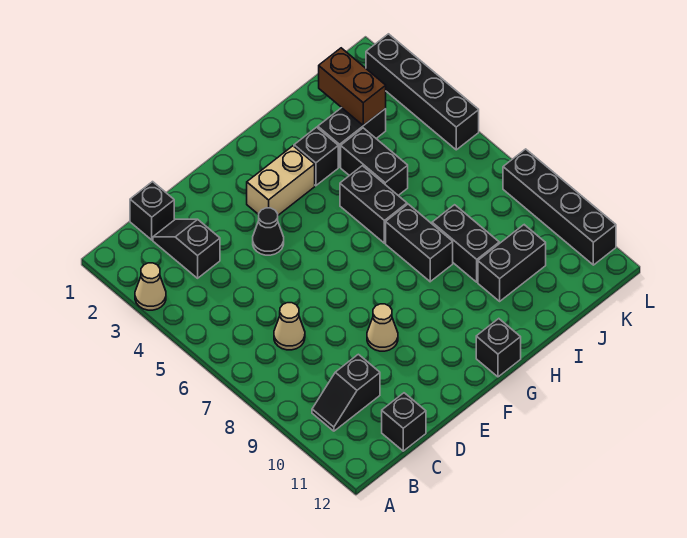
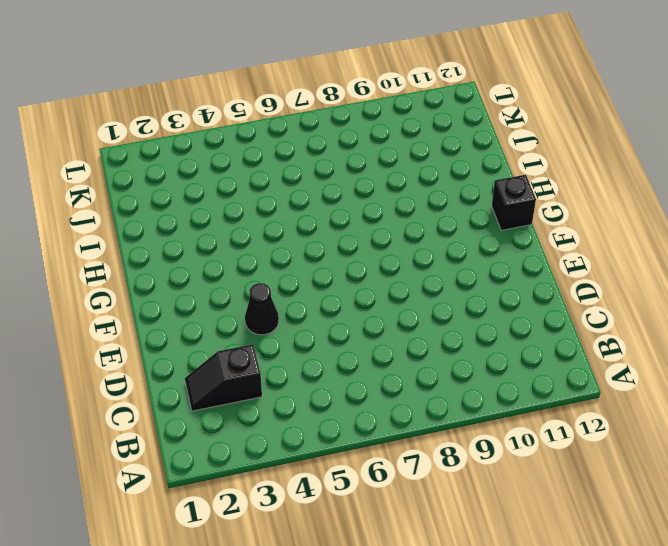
none -> tan 1x1 cone [135,263,166,310]
none -> black 1x2 slope [312,354,380,431]
none -> black 1x1 brick [130,182,174,240]

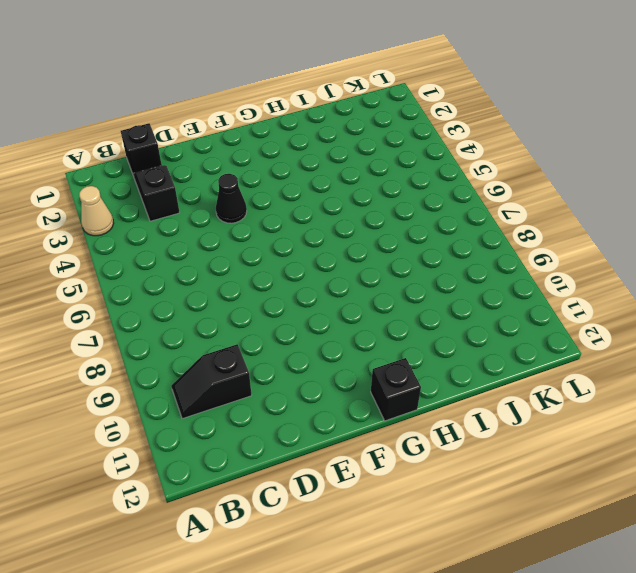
none -> tan 1x1 cone [274,303,305,350]
none -> black 1x1 brick [382,393,426,451]
none -> tan 1x1 cone [367,304,398,351]

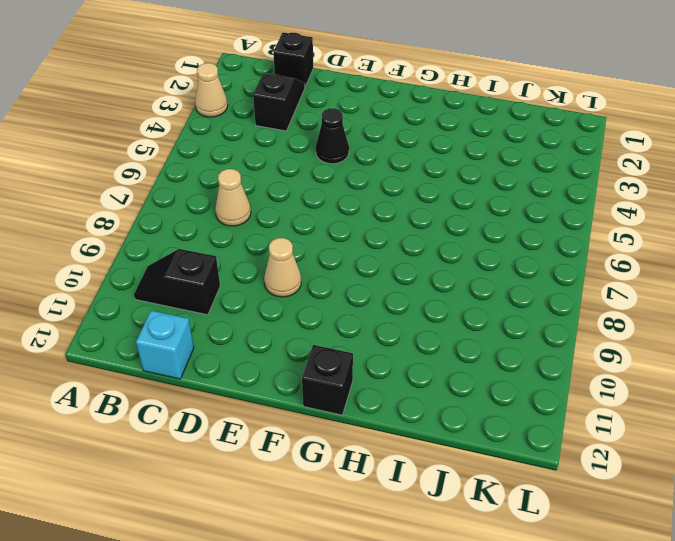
cyan 1x1 brick [136,311,194,379] -> black 1x1 brick [382,393,426,451]
none -> tan 1x2 brick [247,146,315,215]
none -> black 1x1 brick [294,127,338,186]
none -> black 1x2 brick [340,166,407,243]

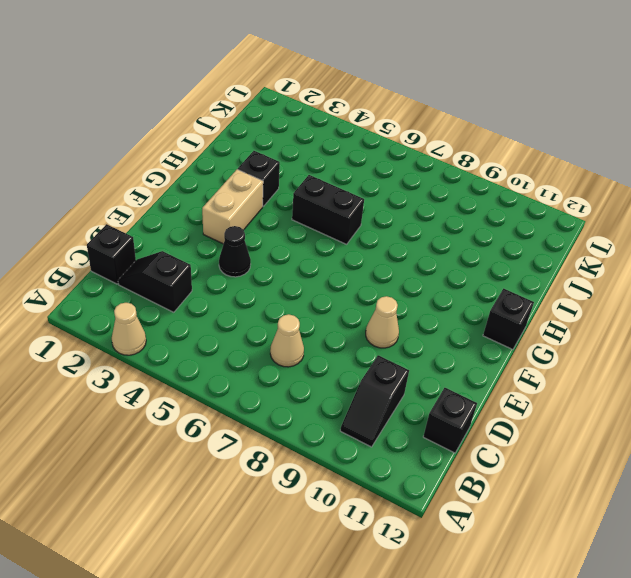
none -> black 1x2 brick [386,204,453,282]
none -> black 1x2 brick [318,108,386,167]
none -> black 1x2 brick [341,128,408,195]

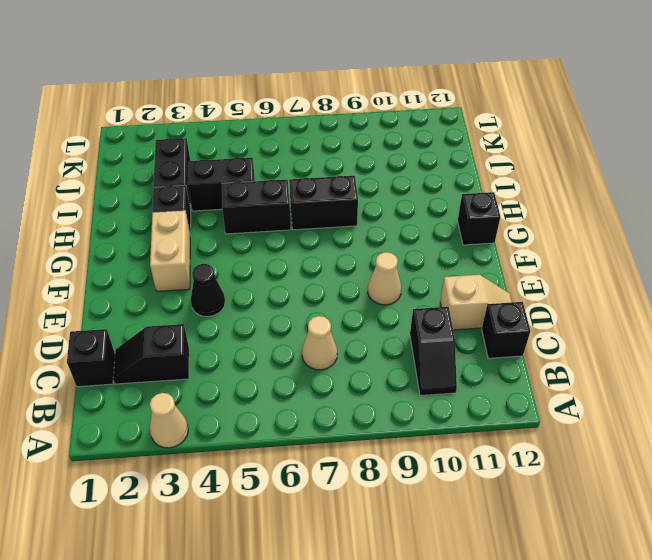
tan 1x2 slope [440,275,512,330] -> none
none -> black 1x2 brick [432,205,499,282]
none -> black 1x2 brick [478,225,546,301]
none -> black 1x4 brick [366,34,479,150]

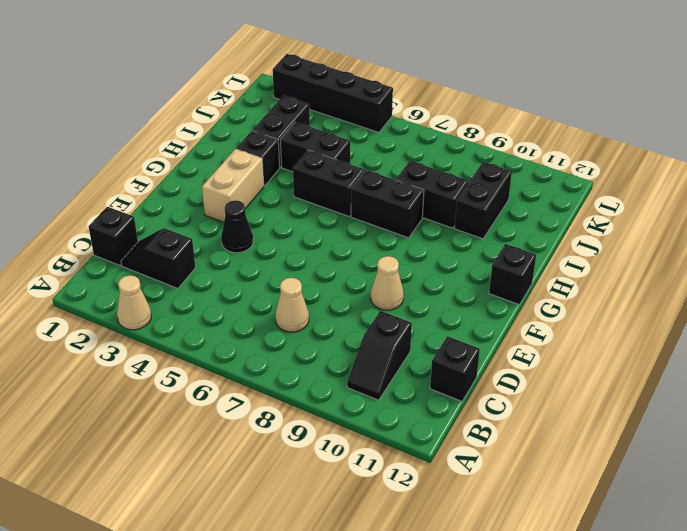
none -> black 1x4 brick [503,149,616,265]
none -> brown 1x2 brick [319,48,386,125]

